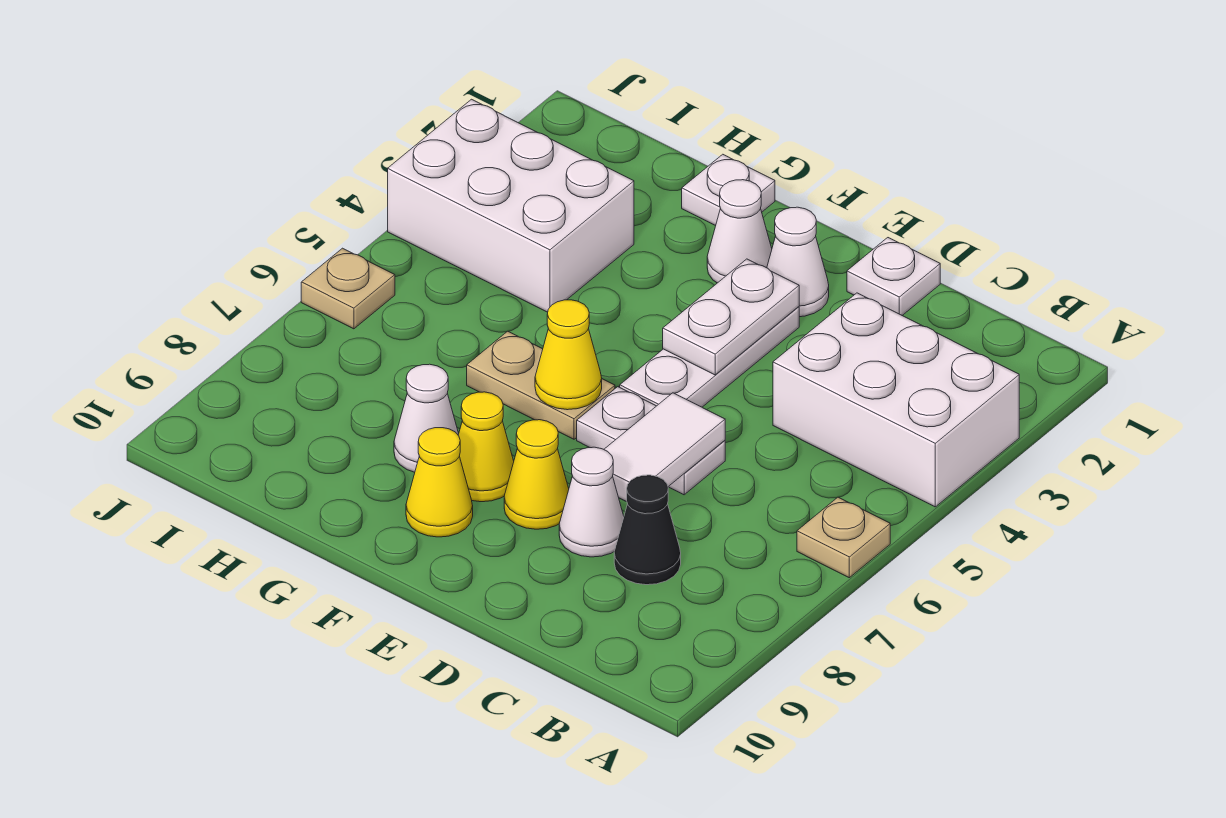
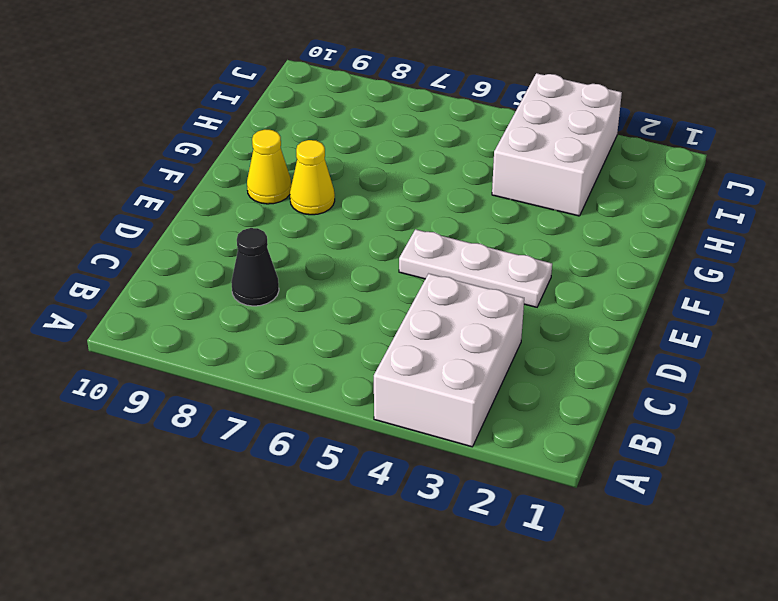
none -> tan 1x1 plate [797,497,890,578]
none -> white 1x1 plate [847,238,940,315]
none -> white 1x2 plate [577,387,725,495]

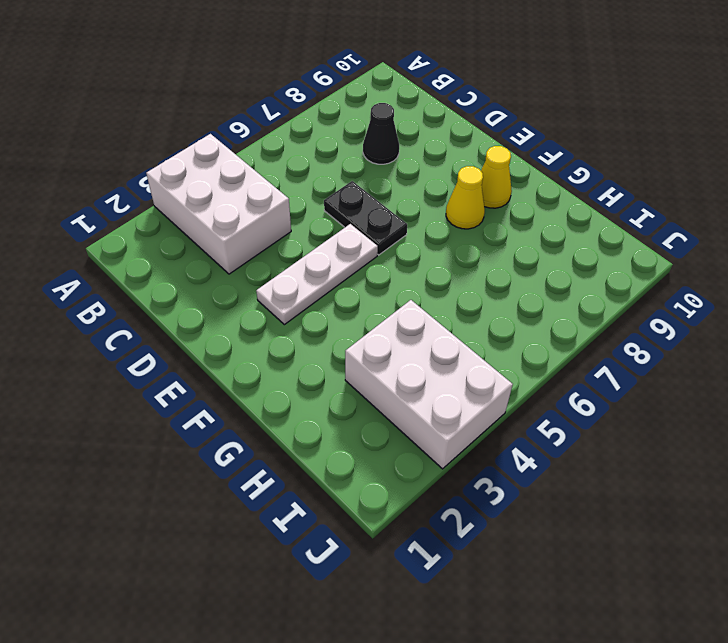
black 1x2 plate [324,181,407,255] -> white 1x2 plate [577,387,725,495]
none -> tan 1x1 plate [797,497,890,578]
none -> white 1x1 plate [847,238,940,315]
none -> white 1x1 cone [559,447,624,557]

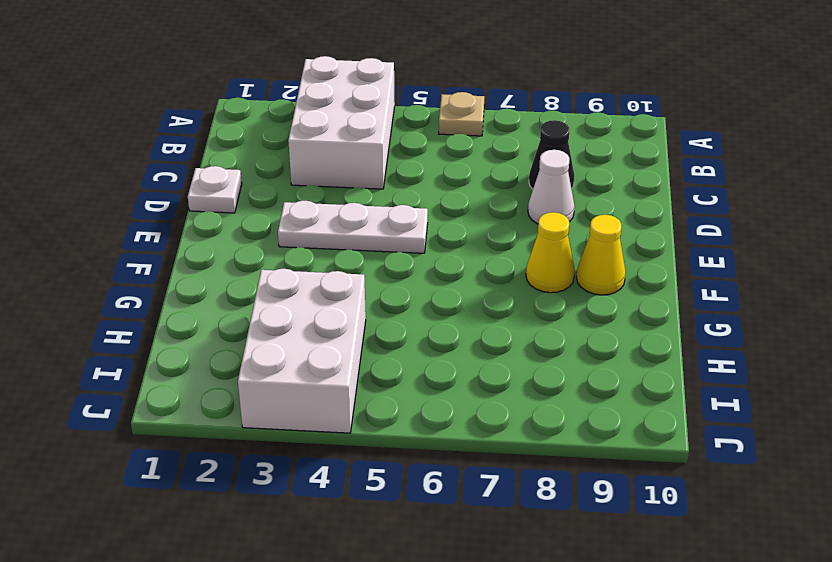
none -> white 1x2 plate [577,387,725,495]
none -> white 1x1 cone [767,207,829,317]
none -> yellow 1x1 cone [504,420,569,529]

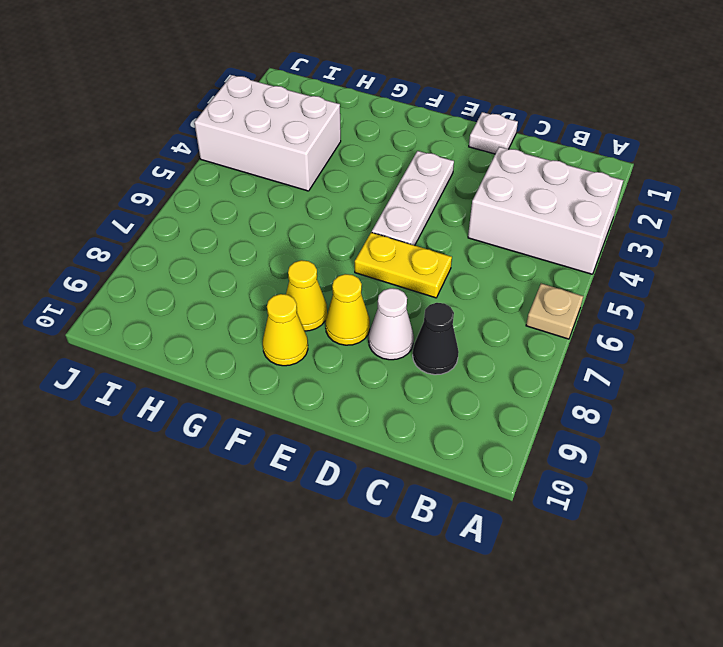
yellow 1x2 plate [355,232,452,298] -> white 1x2 plate [577,387,725,495]
none -> white 1x1 cone [767,207,829,317]
none -> white 1x1 cone [707,180,772,283]
none -> tan 1x2 plate [467,331,615,439]

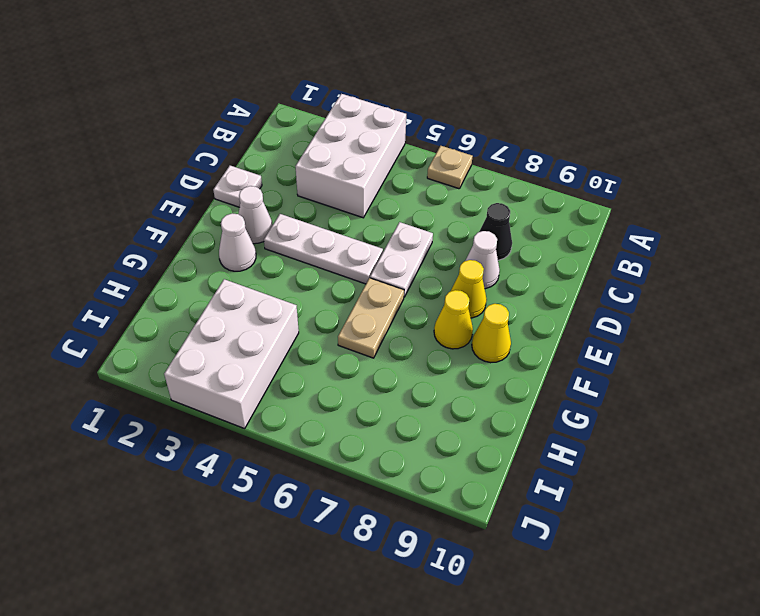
none -> white 1x1 plate [682,154,775,226]
none -> white 1x1 cone [394,364,459,472]
none -> tan 1x1 plate [301,248,395,329]

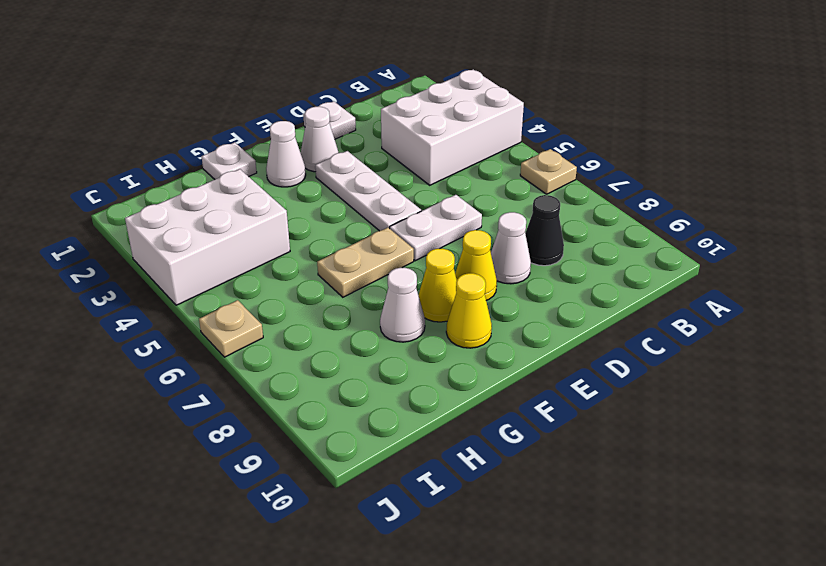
none -> white 1x2 tile [604,393,725,502]
none -> white 1x2 plate [663,259,799,375]
none -> yellow 1x1 cone [535,300,602,410]

